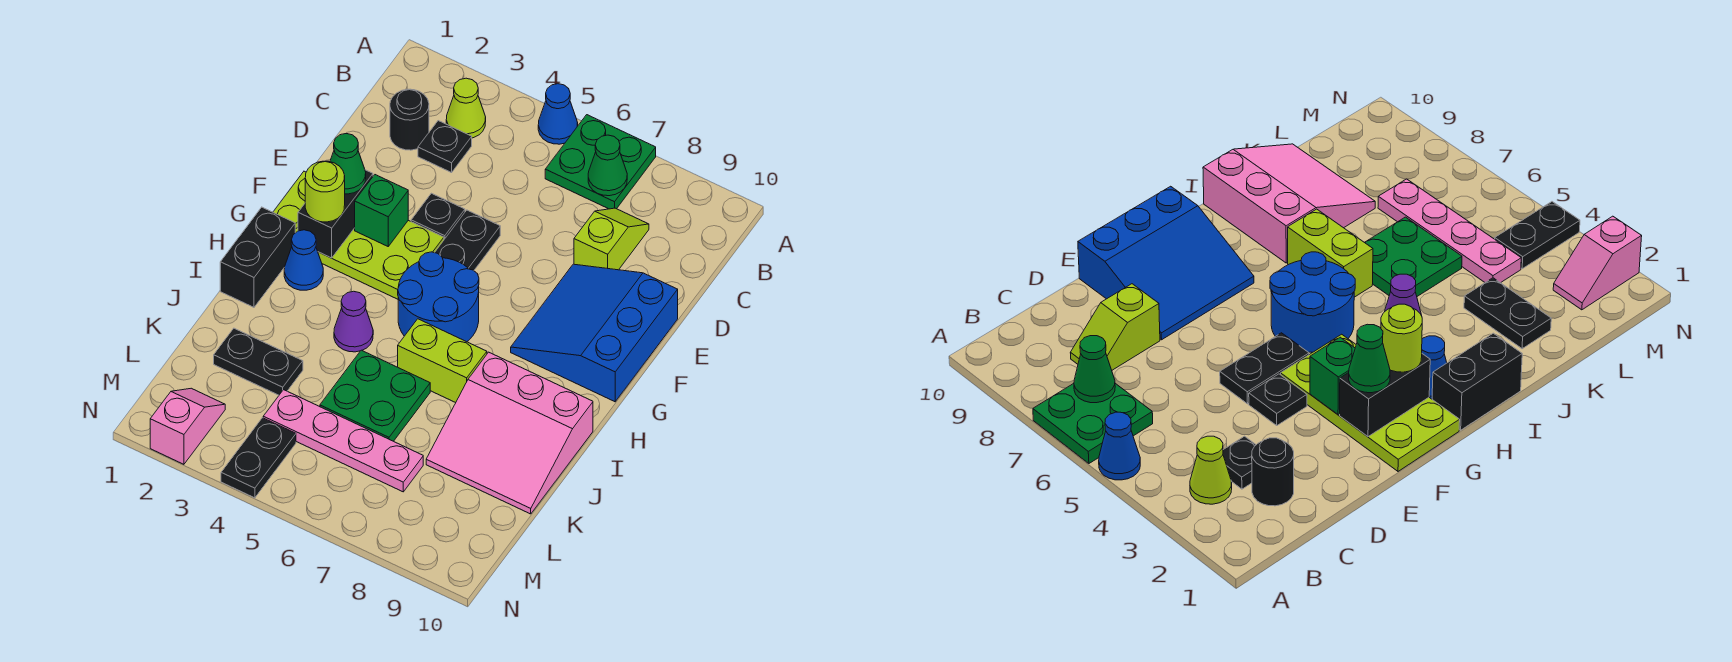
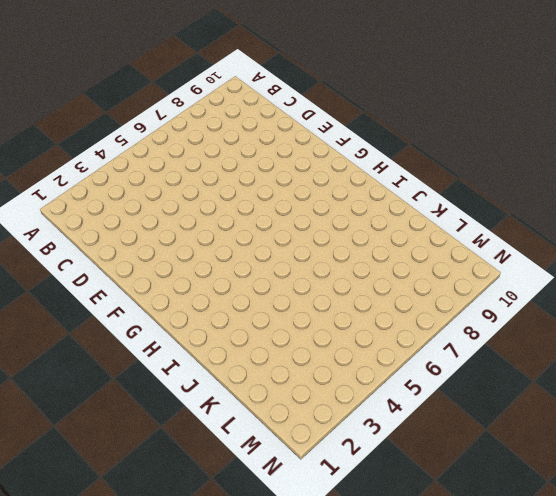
none -> blue 1x1 cone [538,84,578,144]
none -> green 2x2 plate [545,115,656,209]
none -> lime 1x1 cone [446,78,486,138]

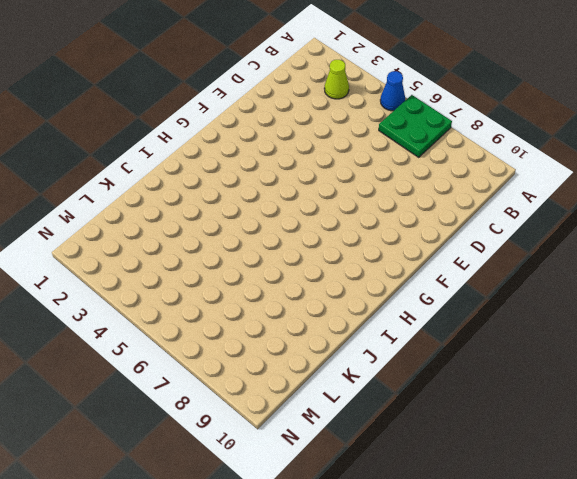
none -> black 1x1 round brick [390,89,429,150]
none -> black 1x1 plate [418,121,472,173]
none -> lime 1x2 slope [574,208,649,270]

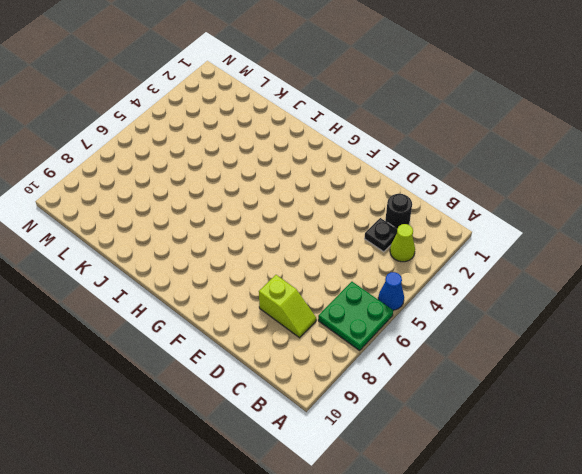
none -> black 1x1 plate [411,193,465,239]
none -> black 1x2 plate [435,210,500,270]
none -> blue 3x3 slope [511,264,678,402]

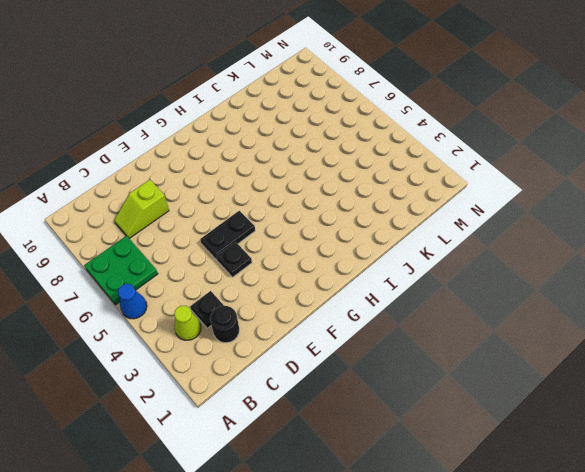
none -> blue 3x3 slope [511,264,678,402]
none -> lime 2x4 plate [273,171,444,299]
none -> blue 2x2 round brick [398,252,479,342]

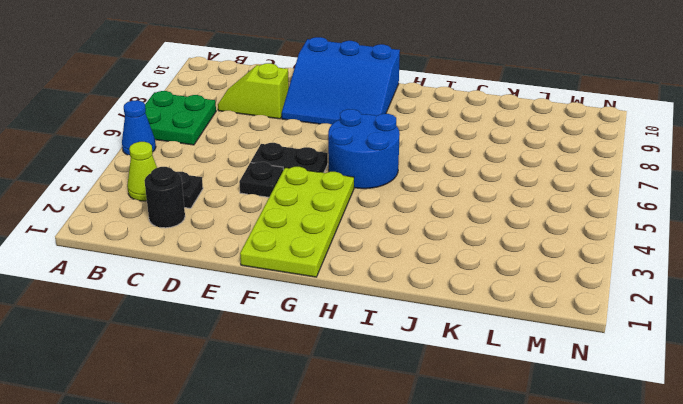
none -> black 1x2 brick [220,207,295,307]
none -> blue 1x1 cone [284,230,323,290]
none -> purple 1x1 cone [334,291,373,352]

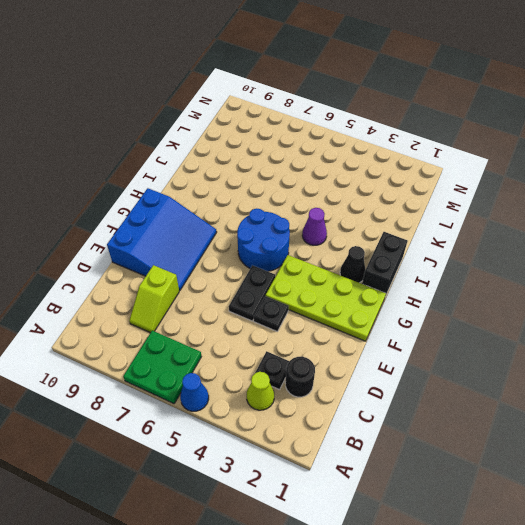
black 1x1 cone [340,246,365,283] -> blue 1x1 cone [284,230,323,290]
none -> lime 1x2 brick [398,319,487,403]
none -> pink 3x3 slope [426,352,593,514]
none -> green 2x2 plate [320,350,430,441]

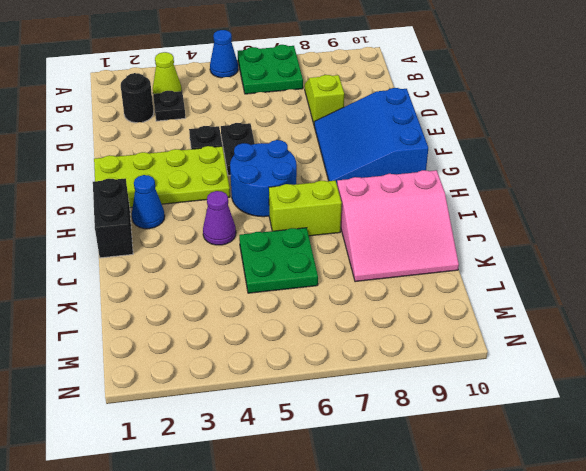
none -> black 1x2 plate [214,328,303,395]
none -> pink 1x4 plate [263,390,423,492]
none -> pink 1x2 slope [150,388,225,464]

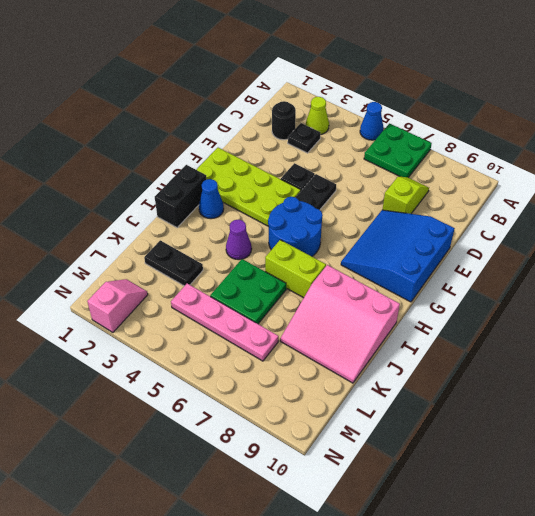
none -> black 1x2 plate [221,418,296,498]
none -> green 1x1 cone [588,135,627,196]
none -> black 1x2 brick [298,170,373,258]

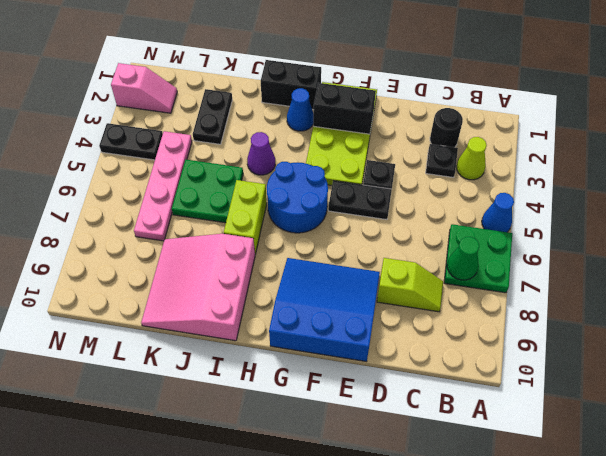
none -> green 1x1 brick [355,175,408,246]
none -> green 1x1 cone [330,134,366,194]
none -> lime 1x1 round brick [305,161,345,222]

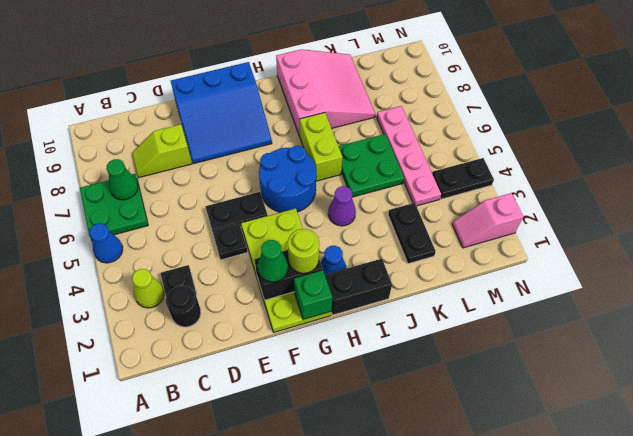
green 1x1 brick [294,270,332,319] -> green 1x1 brick moved to [355,175,408,246]

